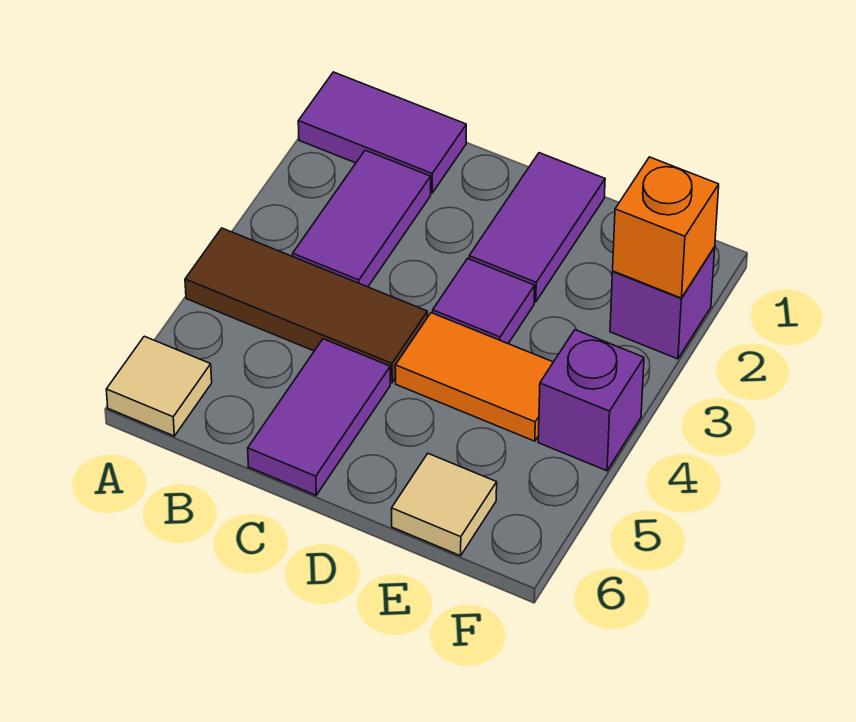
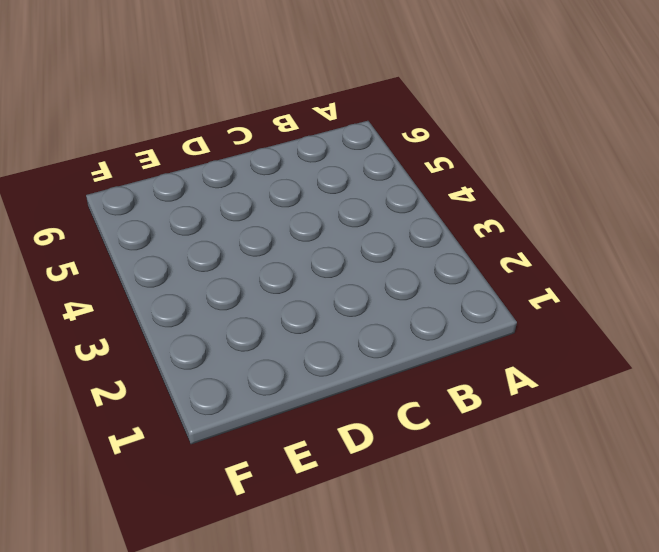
none -> purple 1x2 tile [298,72,466,193]
none -> brown 1x3 tile [185,228,427,383]
none -> tan 1x1 tile [106,336,212,436]

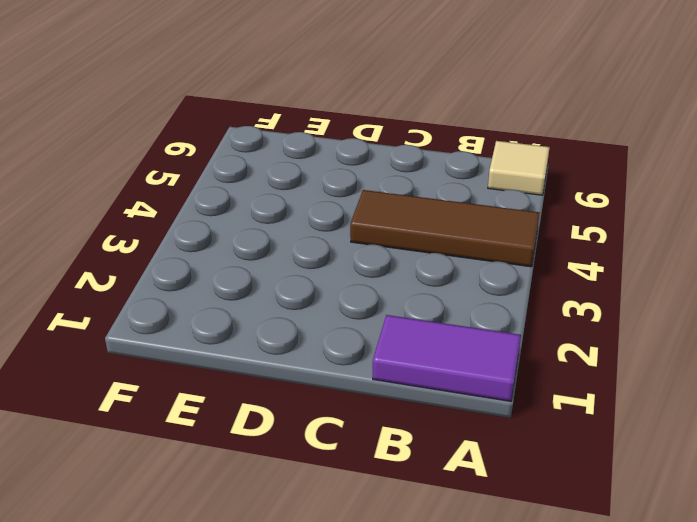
none -> purple 1x2 tile [293,150,431,287]
none -> purple 1x2 tile [248,339,390,495]
none -> purple 1x2 tile [469,153,605,302]

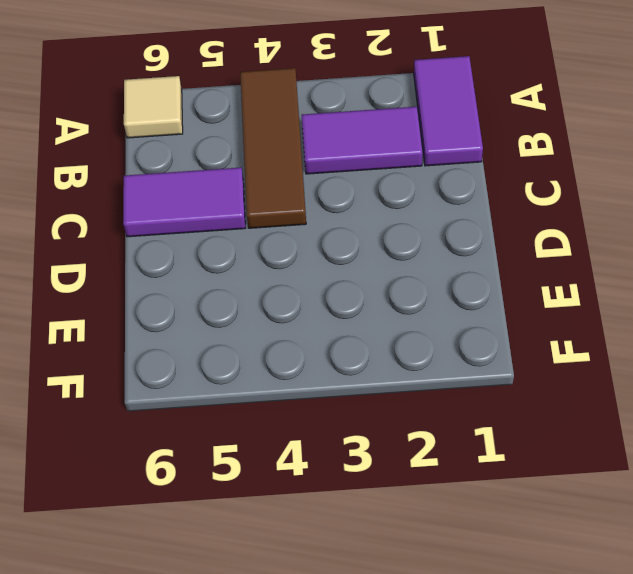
none -> purple 1x2 tile [469,153,605,302]
none -> purple 1x1 tile [433,258,535,343]
none -> orange 1x2 tile [395,313,553,441]

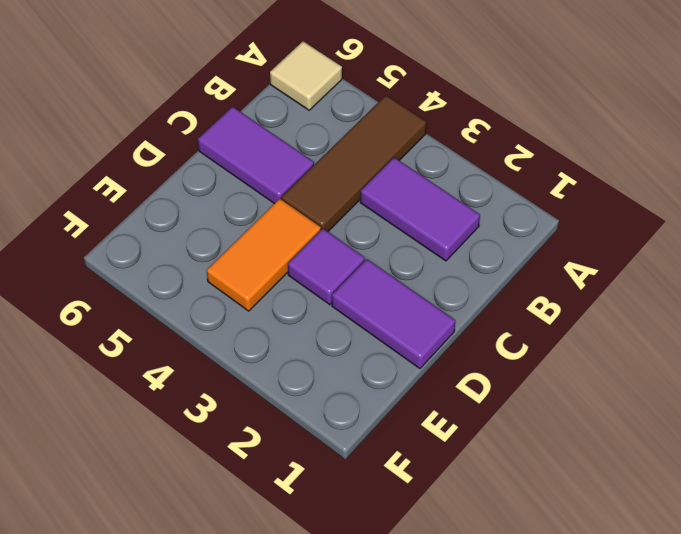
none -> purple 1x2 tile [298,72,466,193]
none -> tan 1x1 tile [392,454,497,556]
none -> purple 1x1 brick [610,247,715,359]

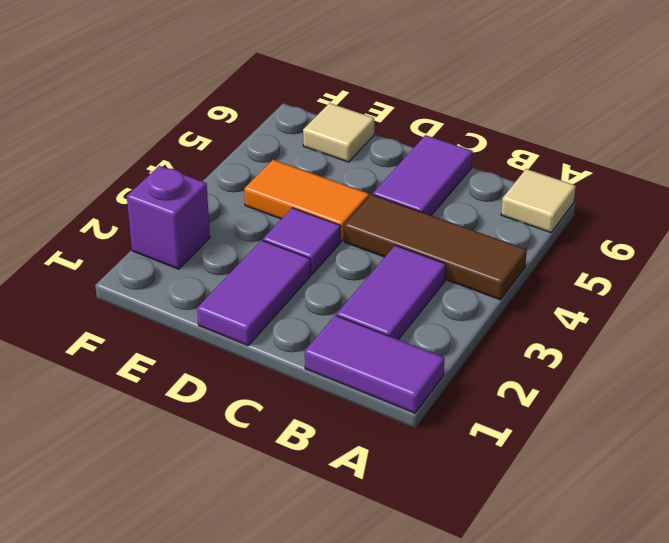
none -> purple 1x1 brick [538,330,644,471]
none -> orange 1x1 brick [613,157,719,298]

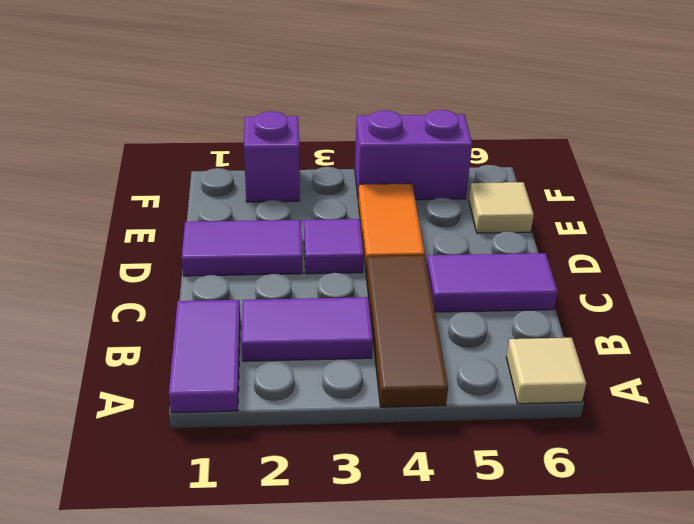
purple 1x2 brick [355,110,472,200] -> purple 1x1 brick [538,330,644,471]
none -> orange 1x1 brick [613,157,719,298]

